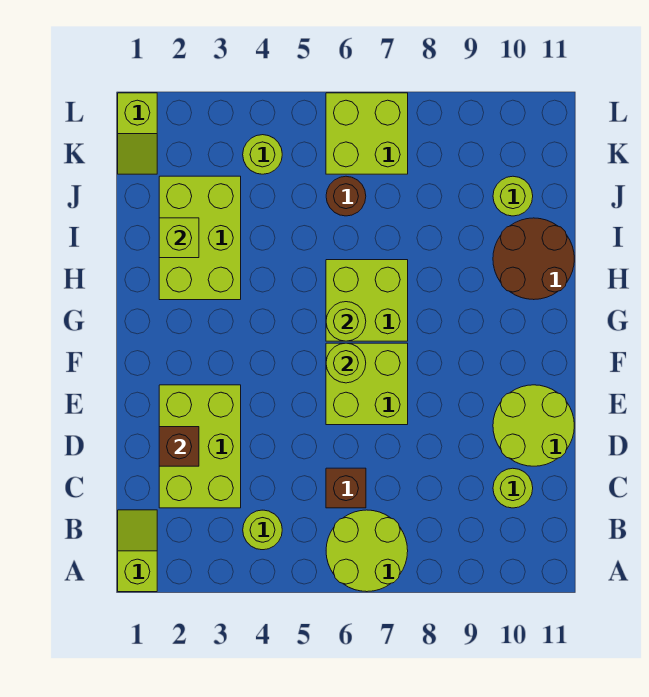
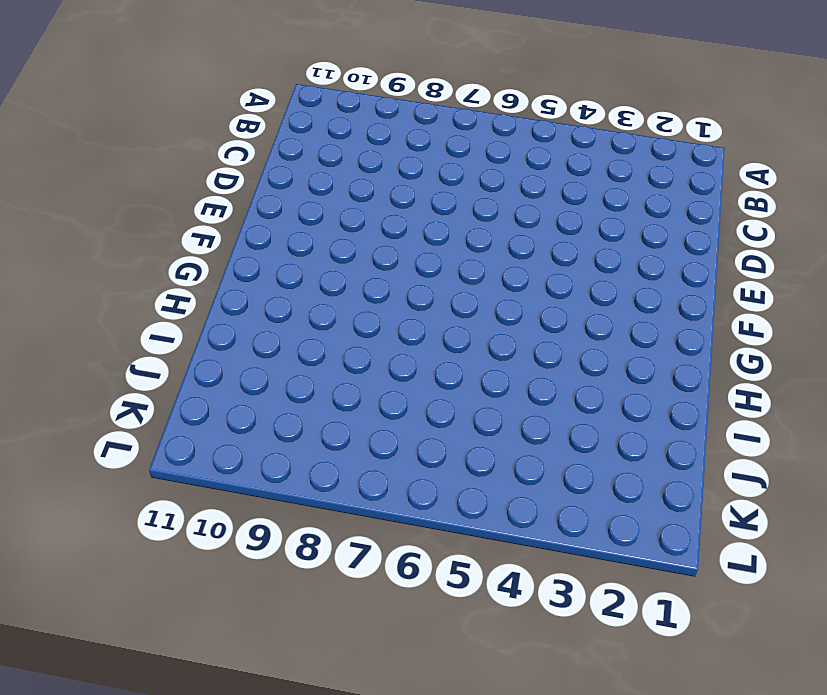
none -> lime 1x2 slope [118,510,157,592]
none -> lime 2x2 round brick [326,510,408,592]
none -> lime 1x1 round brick [243,510,282,550]

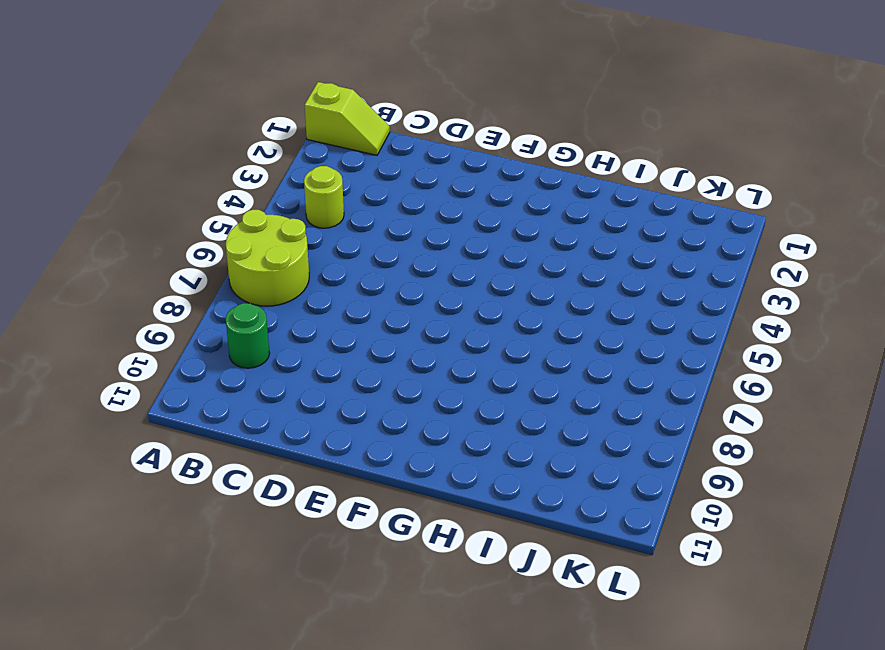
green 1x1 round brick [226,303,270,368] -> none
none -> lime 2x3 brick [159,385,241,508]
none -> brown 1x1 brick [326,468,366,508]
none -> lime 1x1 round brick [493,468,533,508]

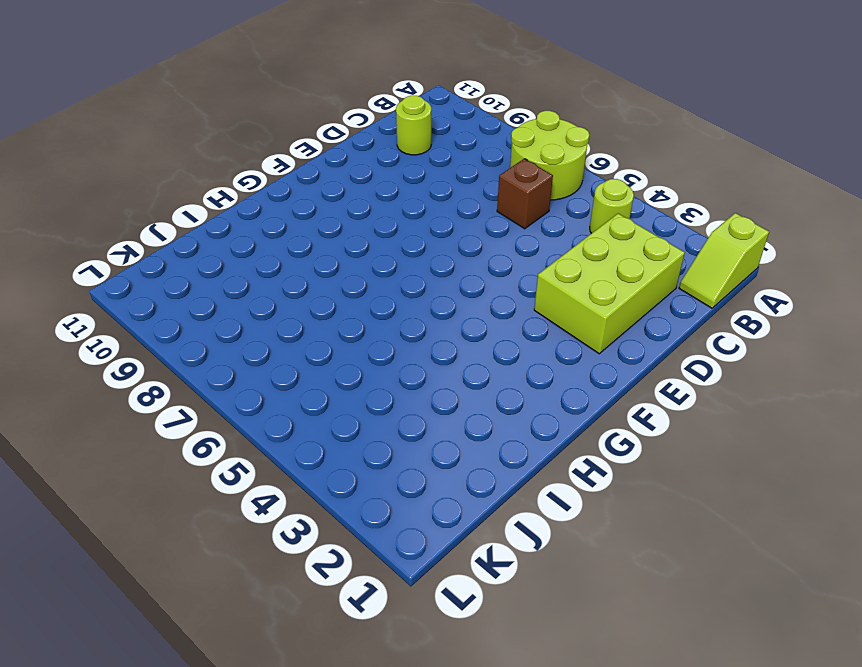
none -> lime 2x2 round brick [493,385,574,466]
none -> lime 2x2 brick [326,343,408,425]
none -> lime 2x2 brick [326,260,408,341]

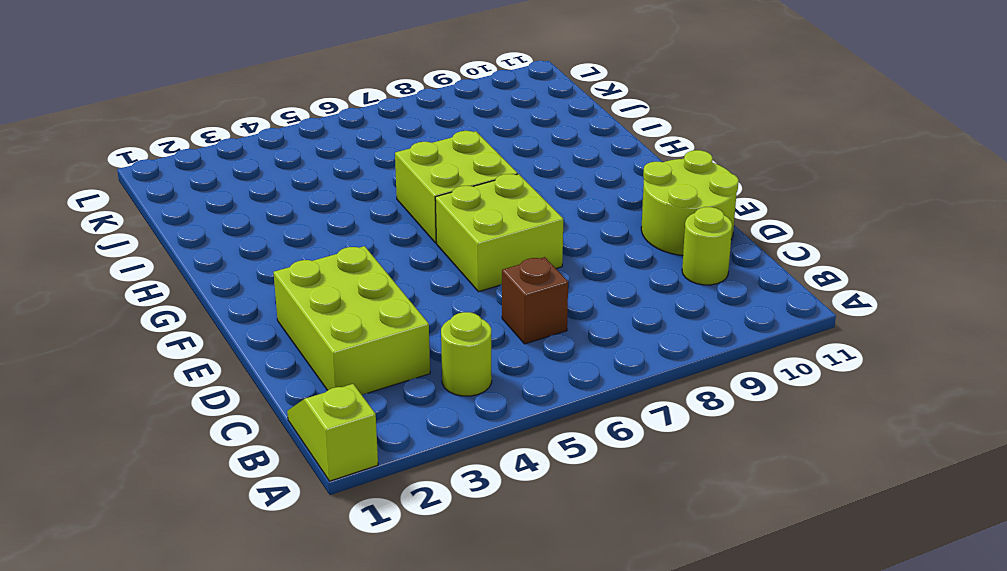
none -> lime 2x2 round brick [326,510,408,592]
none -> lime 2x3 brick [159,176,241,300]
none -> brown 2x2 round brick [493,218,574,300]

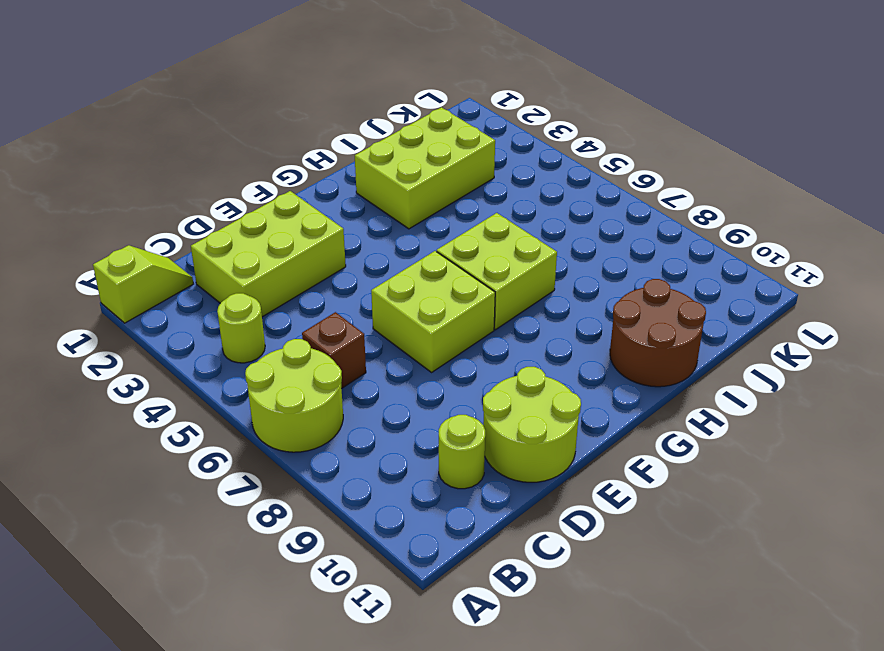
none -> brown 1x1 round brick [326,176,366,216]
none -> lime 1x1 round brick [493,176,533,216]
none -> lime 1x2 slope [118,93,157,174]

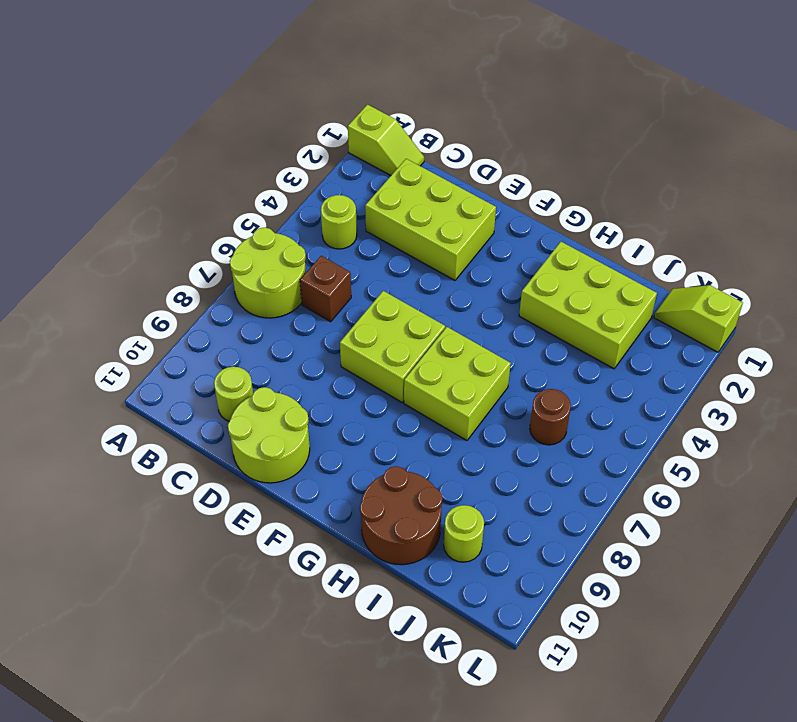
none -> lime 1x1 round brick [243,135,282,174]
none -> lime 2x2 brick [326,93,408,174]
none -> brown 1x1 brick [159,427,199,466]

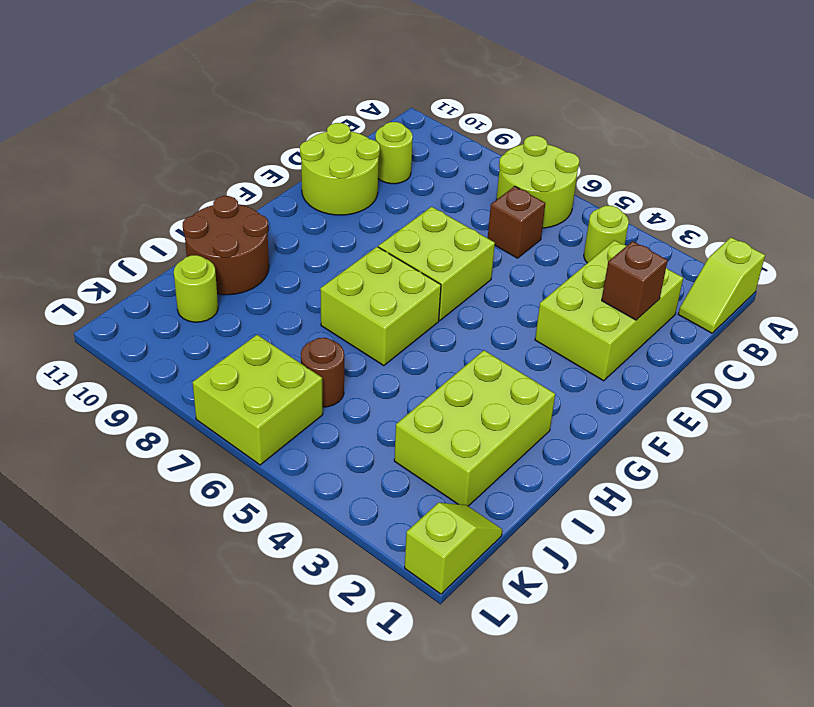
none -> lime 1x1 round brick [243,135,282,174]
none -> lime 1x1 round brick [326,343,366,383]
none -> lime 1x1 round brick [326,302,366,341]

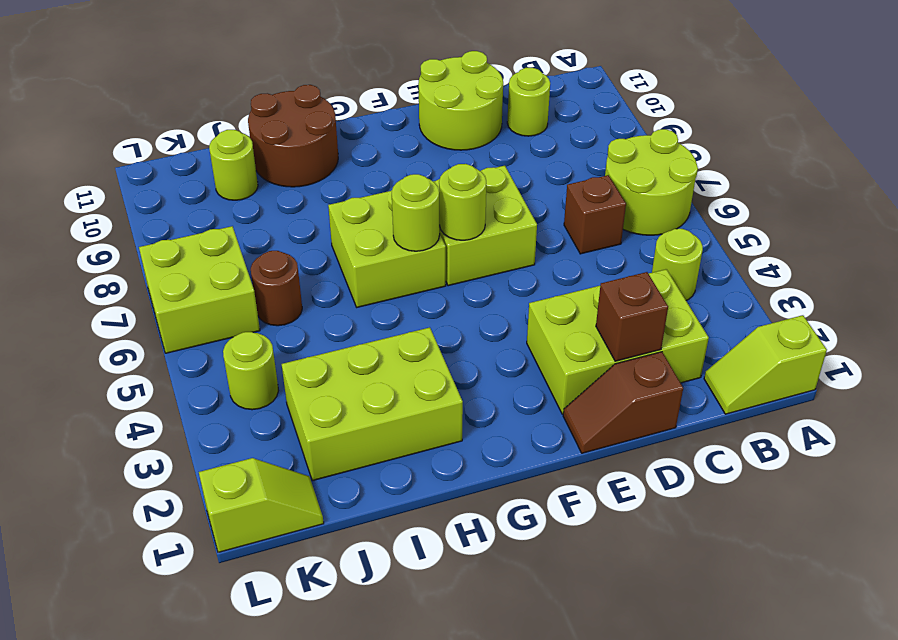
brown 1x2 slope [563,352,683,453] -> none
none -> lime 1x1 brick [159,218,199,258]

